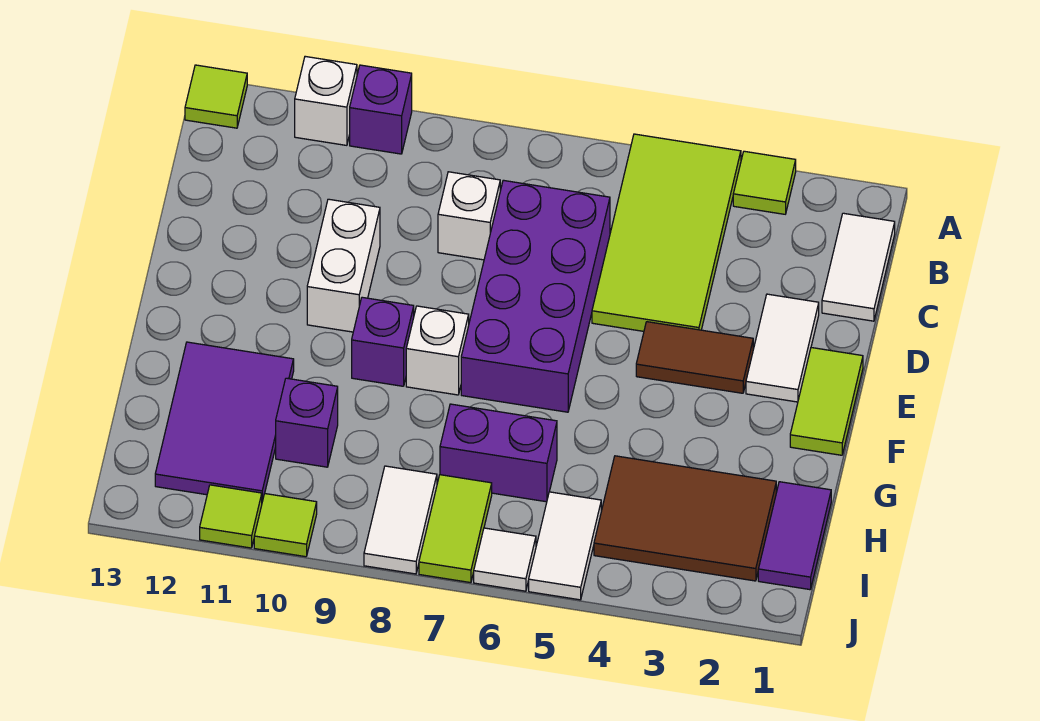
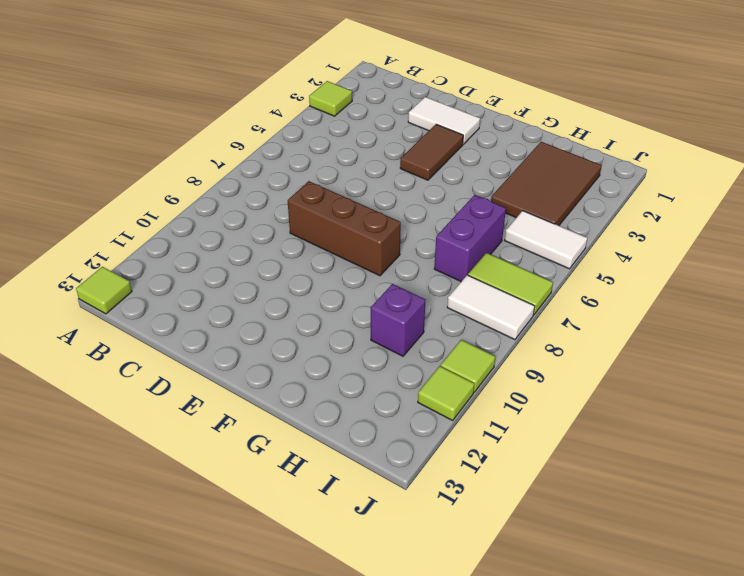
brown 1x3 brick [288,181,401,276] -> white 1x1 brick [406,306,469,395]
none -> lime 2x4 tile [592,134,741,331]
none -> purple 1x1 brick [350,65,412,154]
none -> white 1x1 brick [295,56,357,145]

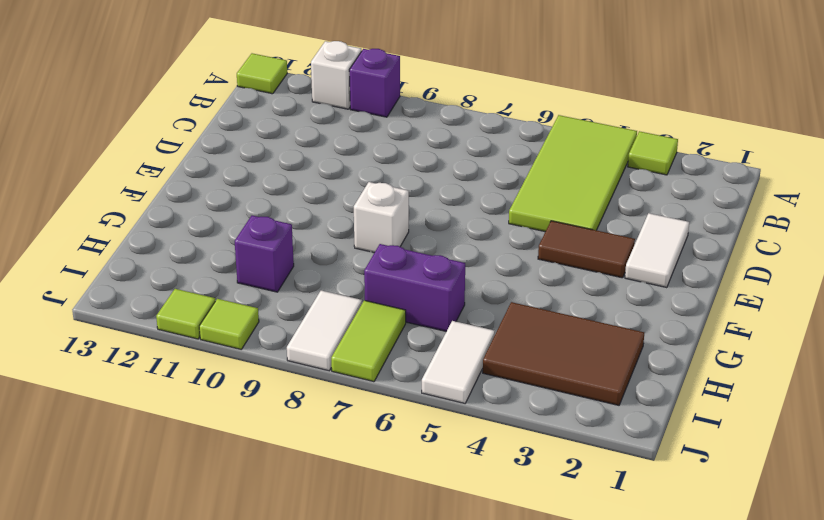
none -> white 1x2 tile [822,213,895,321]
none -> purple 2x4 brick [461,180,610,412]
none -> white 1x1 brick [438,172,500,260]

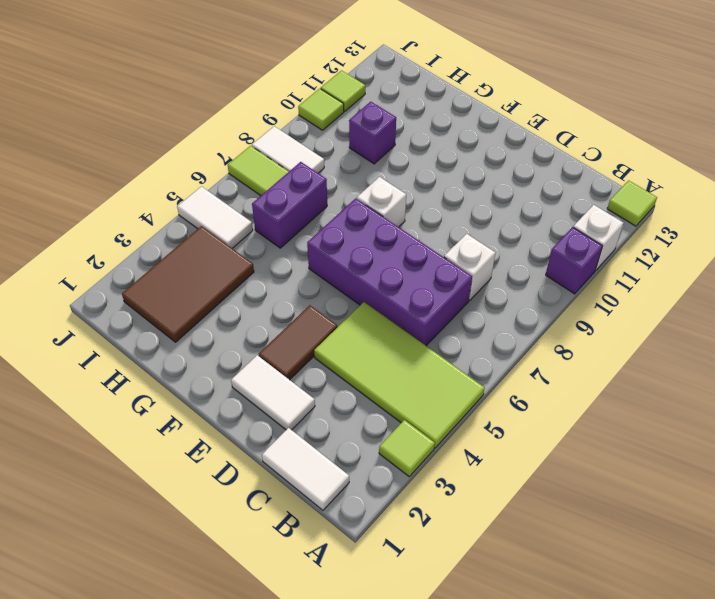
none -> white 1x2 brick [307,199,380,332]
none -> lime 1x2 tile [790,348,863,455]
none -> purple 1x1 brick [352,297,414,386]

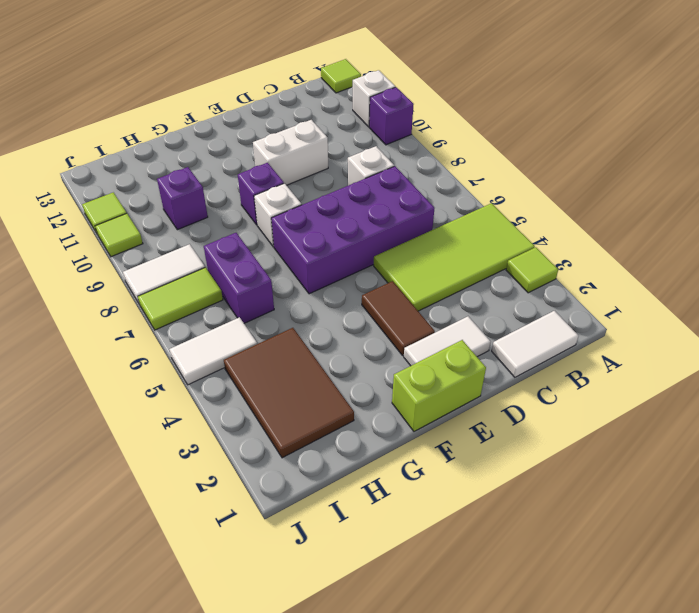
lime 1x2 brick [392,340,486,431] -> lime 1x2 tile [790,348,863,455]
none -> purple 2x3 tile [155,342,294,501]
none -> purple 1x2 tile [758,482,831,590]
none -> white 1x1 tile [474,528,536,591]

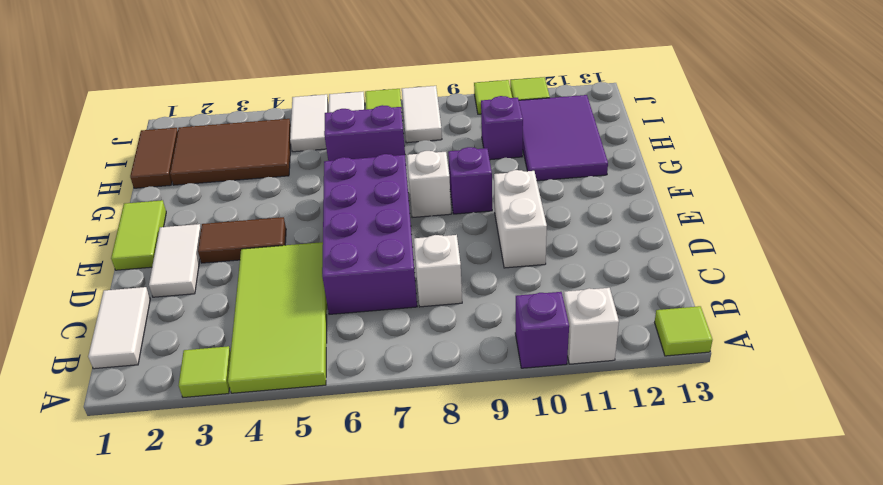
brown 1x2 tile [130,128,178,188] -> purple 1x2 tile [758,482,831,590]

